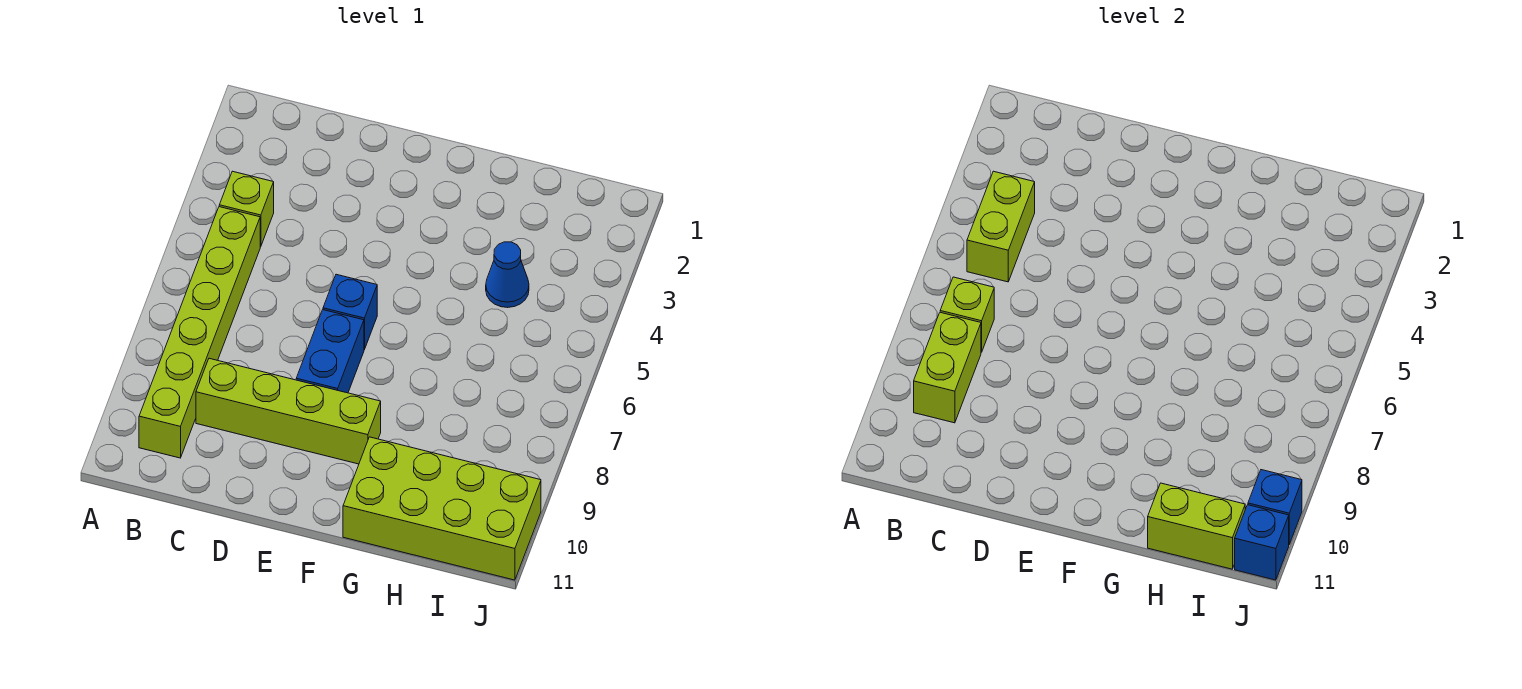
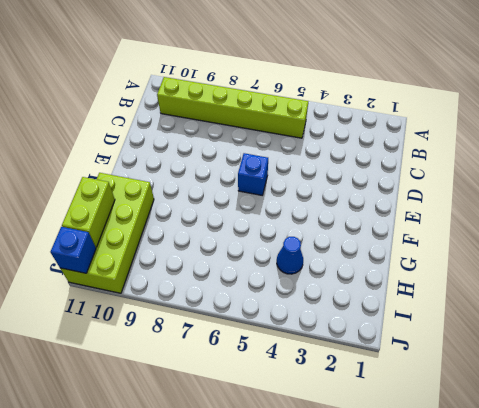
none -> lime 1x1 brick [219,171,274,247]
none -> lime 1x4 brick [196,358,381,464]
none -> blue 1x2 brick [296,310,364,393]

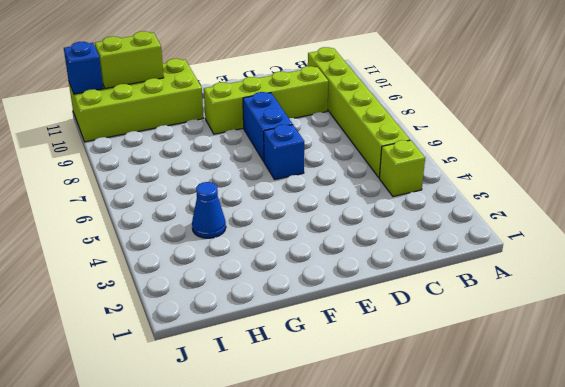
none -> lime 1x2 brick [967,171,1035,282]
none -> lime 1x1 brick [940,277,994,352]
none -> lime 1x2 brick [914,312,981,423]

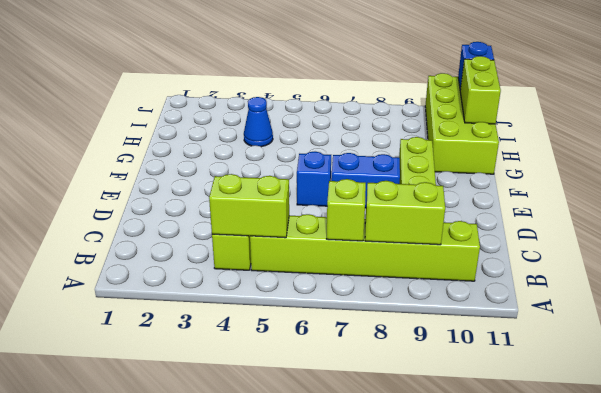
none -> blue 1x1 brick [1248,470,1302,544]

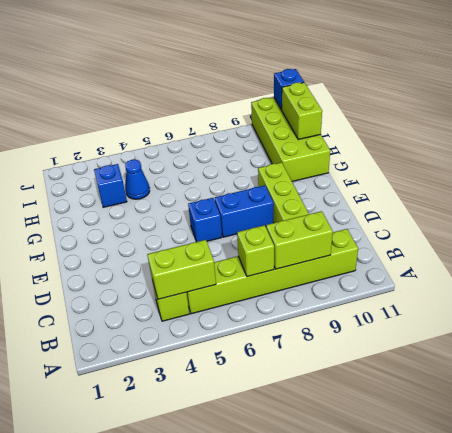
blue 1x1 brick [94,164,127,207] -> blue 1x1 brick moved to [1248,470,1302,544]

